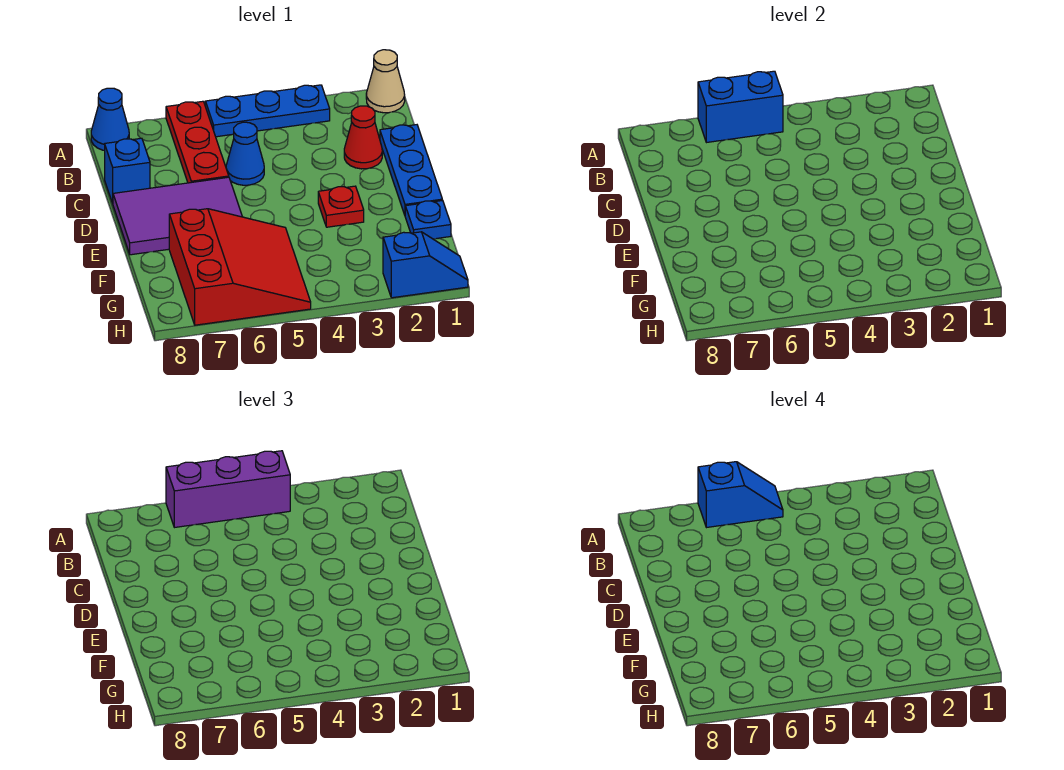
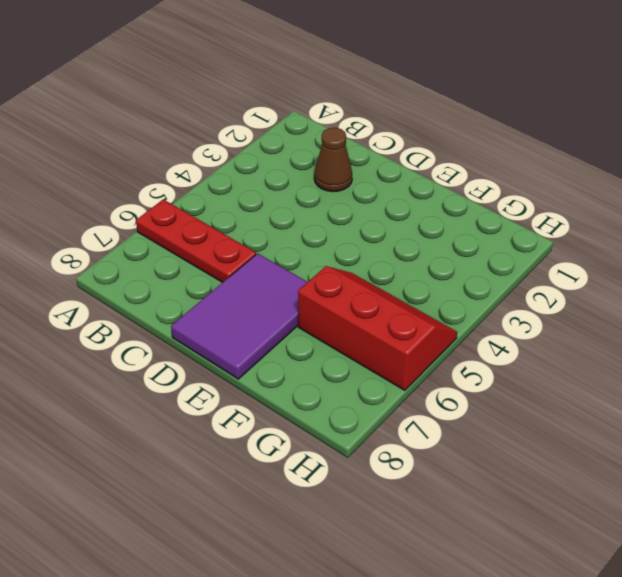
brown 1x1 cone [314,128,352,192] -> red 1x1 cone [344,106,382,169]
red 2x3 slope [298,266,457,390] -> red 3x3 slope [169,209,311,325]
none -> tan 1x1 cone [366,50,405,113]
none -> blue 1x3 plate [205,85,330,137]
none -> blue 1x1 cone [91,88,129,151]

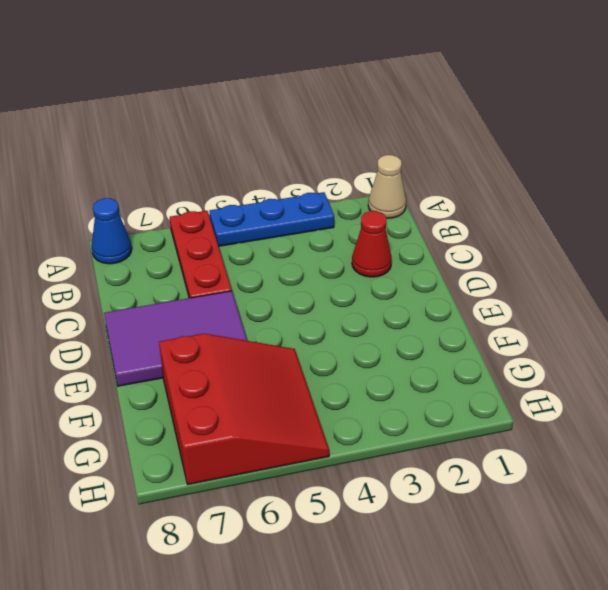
none -> blue 1x3 plate [380,125,442,215]
none -> blue 1x1 cone [226,122,264,185]
none -> blue 1x1 brick [105,138,150,203]

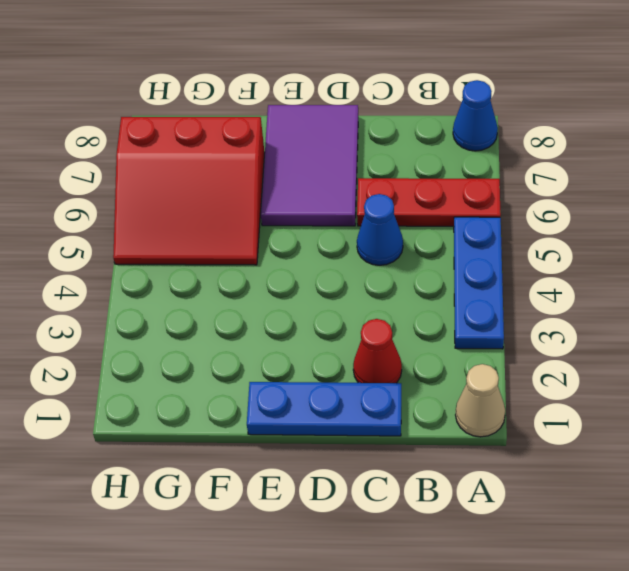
none -> blue 1x1 brick [105,138,150,203]
none -> red 1x1 plate [318,186,364,227]
none -> blue 1x1 plate [405,200,451,239]

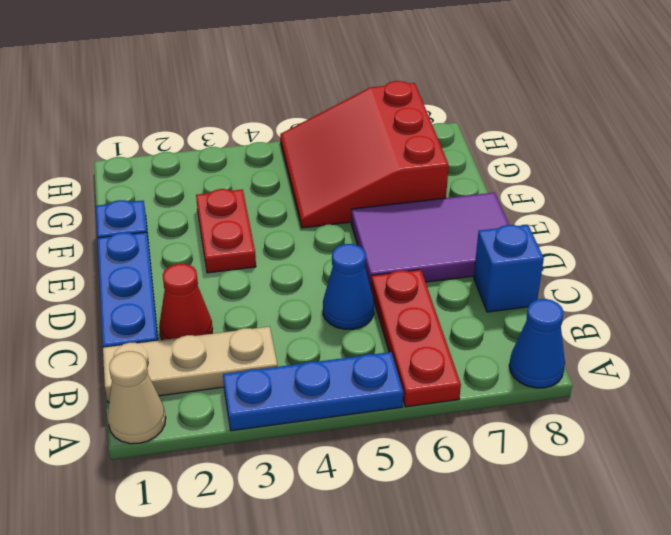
tan 1x3 plate [103,327,278,402] -> none
red 1x2 plate [196,189,256,273] -> red 1x1 plate [318,186,364,227]
none -> blue 1x2 slope [383,232,468,298]
none -> blue 1x2 brick [698,71,783,143]
none -> purple 1x3 brick [166,451,290,528]

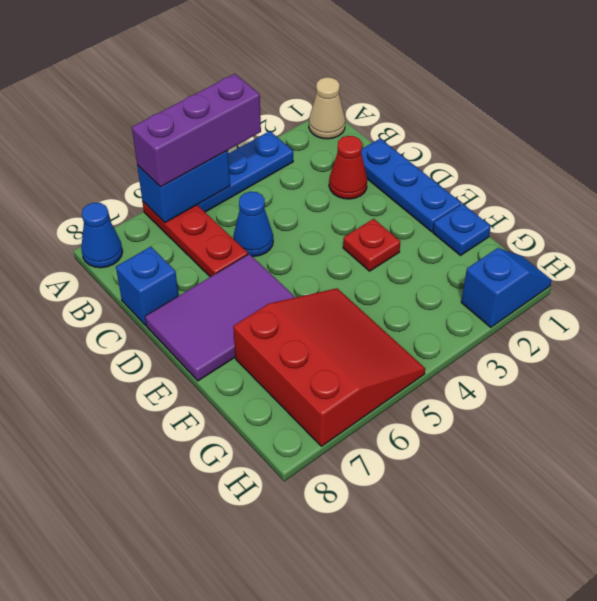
none -> blue 1x2 slope [698,462,783,528]

